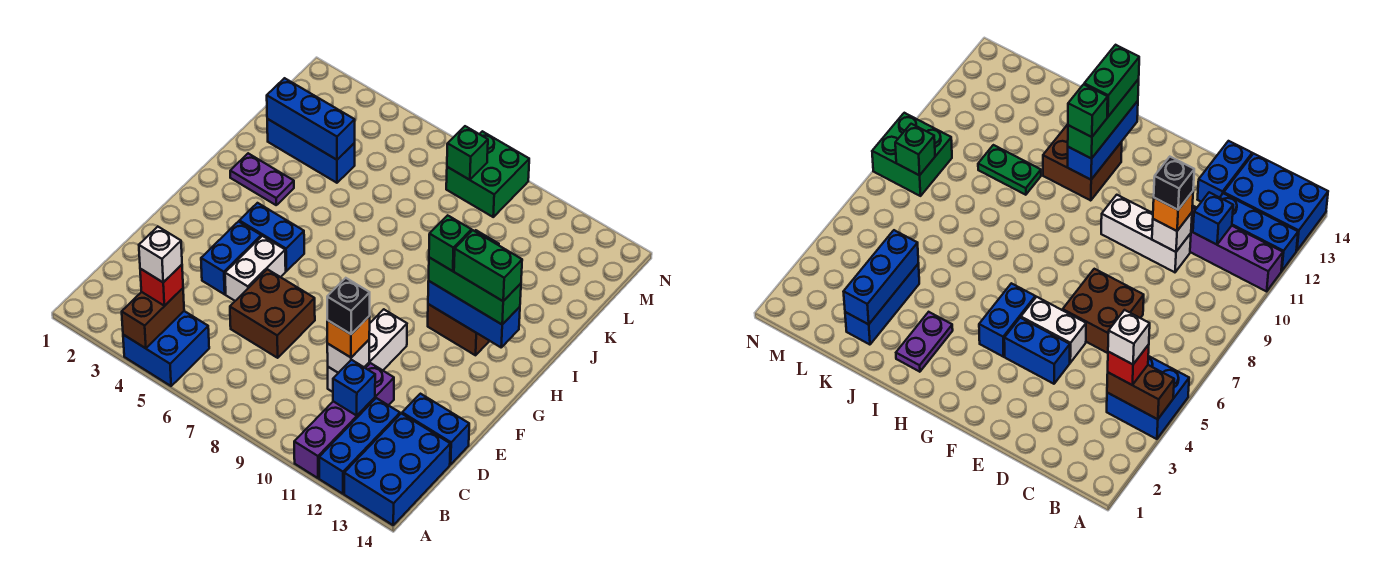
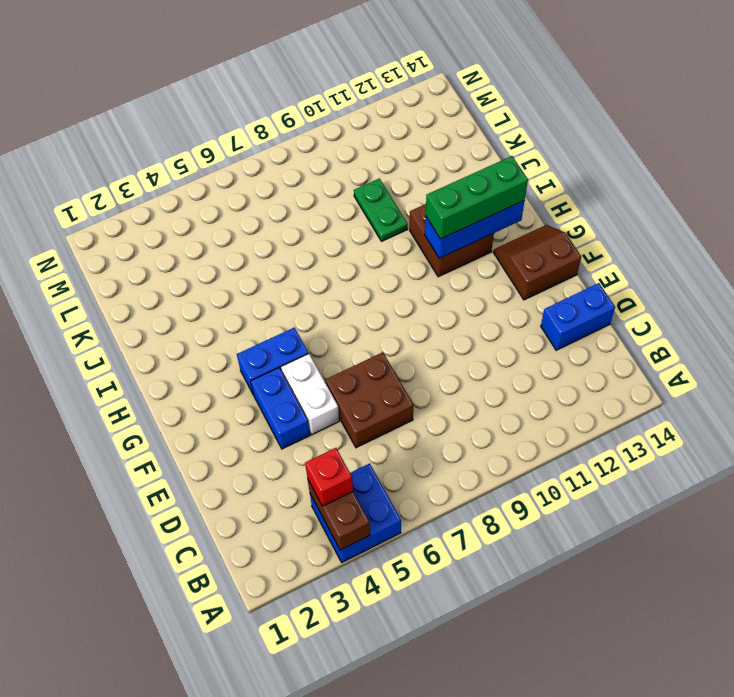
brown 2x2 slope [493,225,581,300] -> none
none -> purple 1x4 brick [294,363,394,478]
none -> blue 1x3 brick [319,398,400,494]
none -> blue 2x3 brick [344,413,450,525]

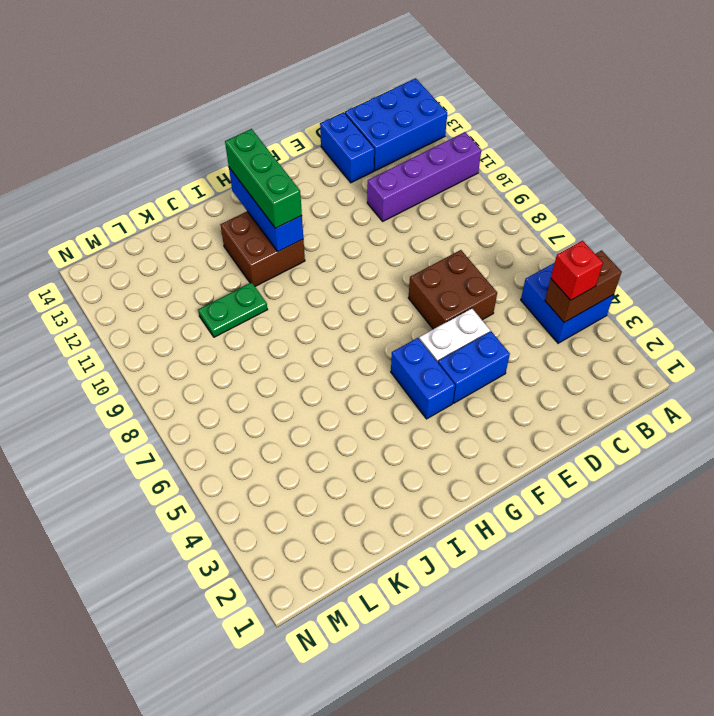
none -> blue 1x3 brick [319,398,400,494]
none -> white 1x3 brick [328,309,407,392]
none -> purple 1x2 plate [230,153,294,205]

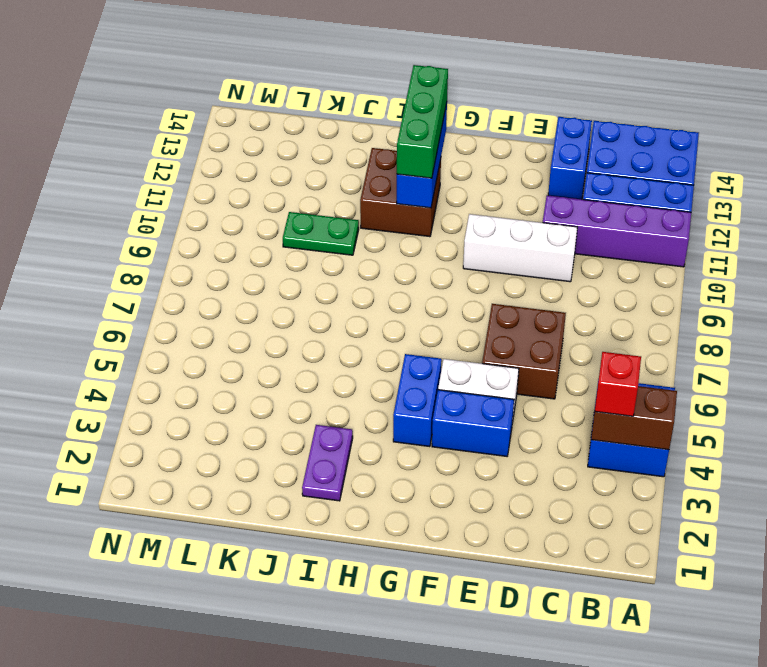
none -> blue 1x3 brick [267,119,355,183]
none -> green 2x2 brick [446,131,529,217]
none -> blue 1x1 brick [333,360,375,415]

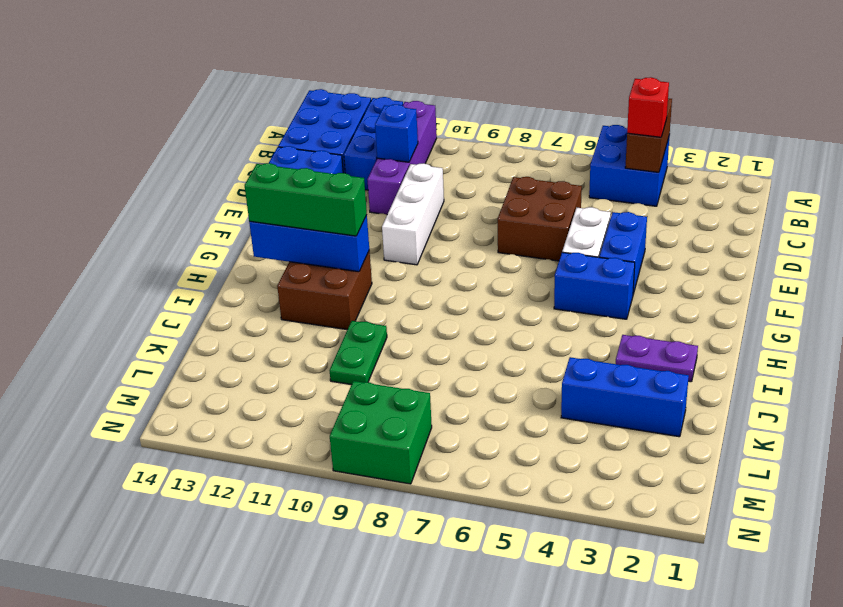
none -> white 1x1 brick [327,340,369,373]
none -> blue 1x3 brick [267,78,355,160]
none -> green 1x1 brick [447,126,488,180]

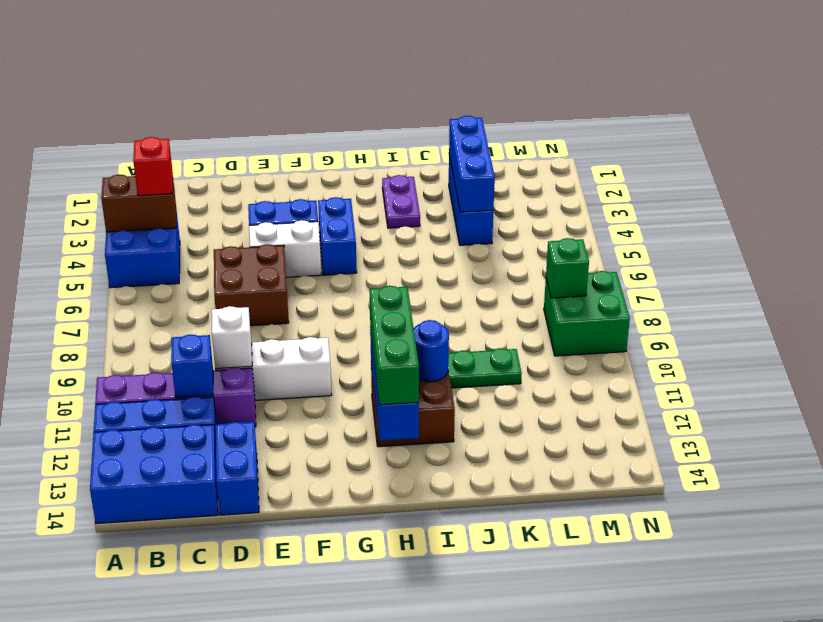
blue 1x1 round brick [414,320,449,382] -> none
none -> orange 1x1 brick [327,316,370,357]
none -> white 1x1 brick [139,227,182,282]
none -> black 1x1 brick [327,278,370,334]

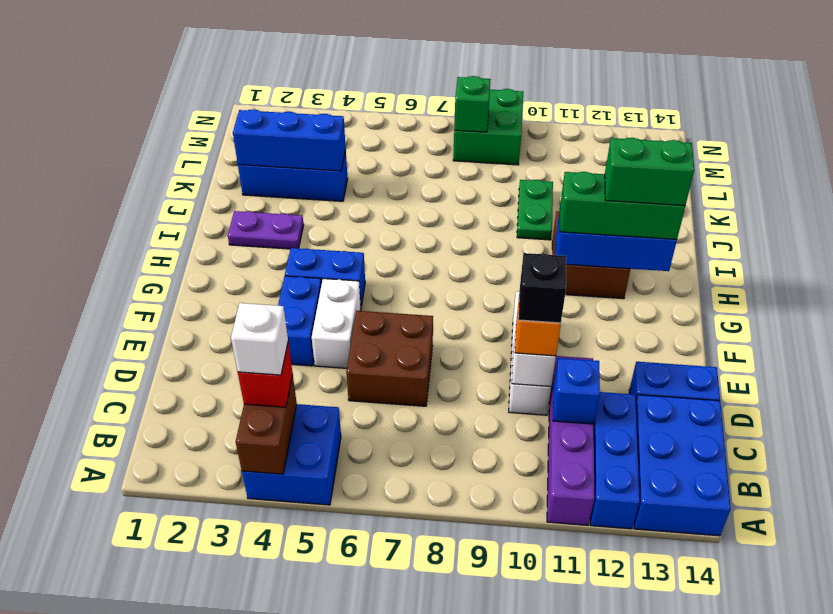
none -> green 1x1 brick [429,215,471,271]

